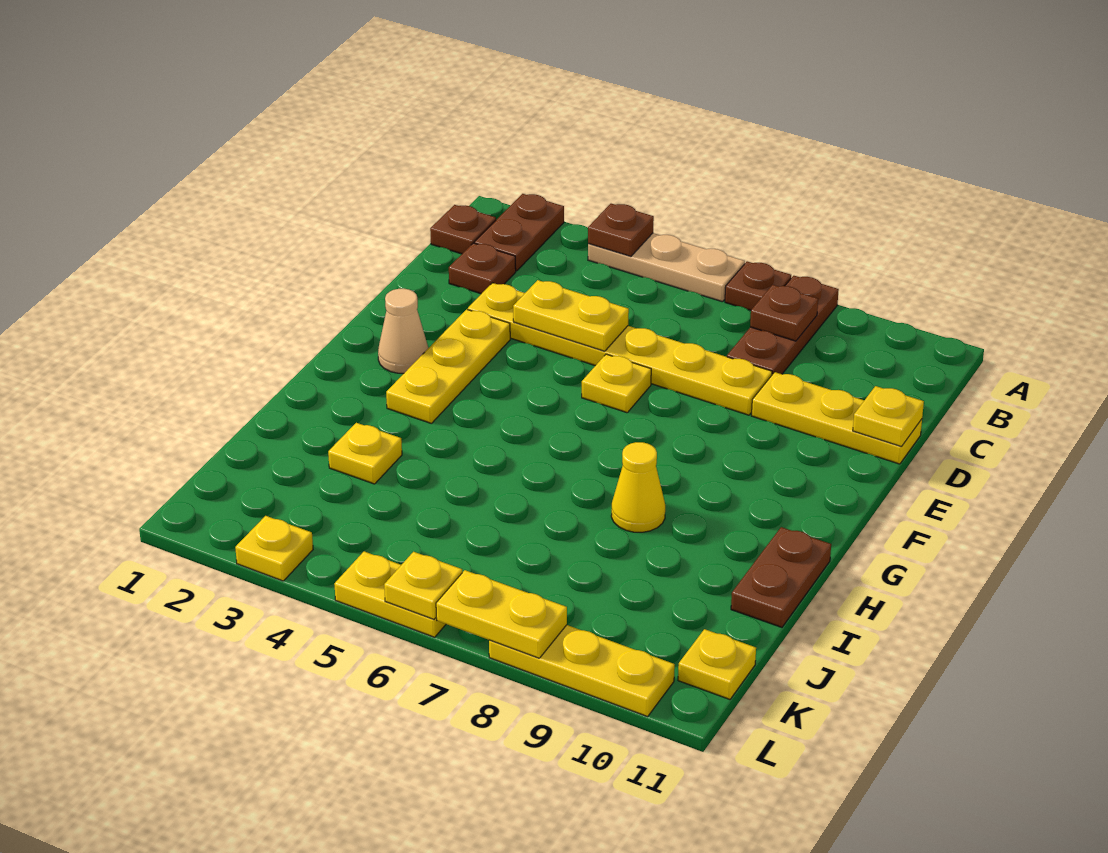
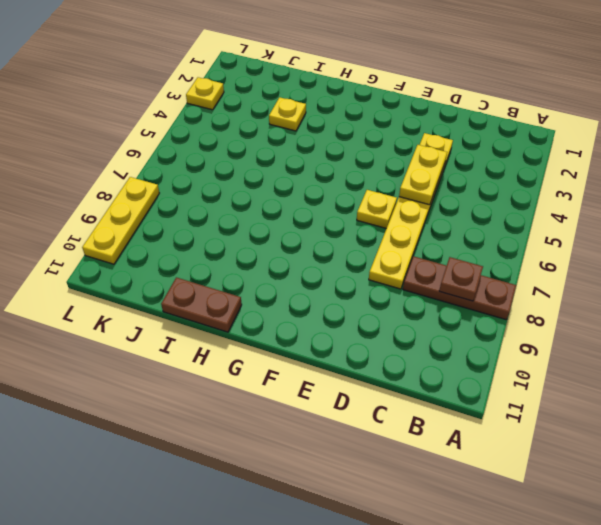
none -> brown 1x2 plate [474,194,564,271]
none -> tan 1x3 plate [588,233,745,302]
none -> brown 1x1 plate [725,261,791,310]

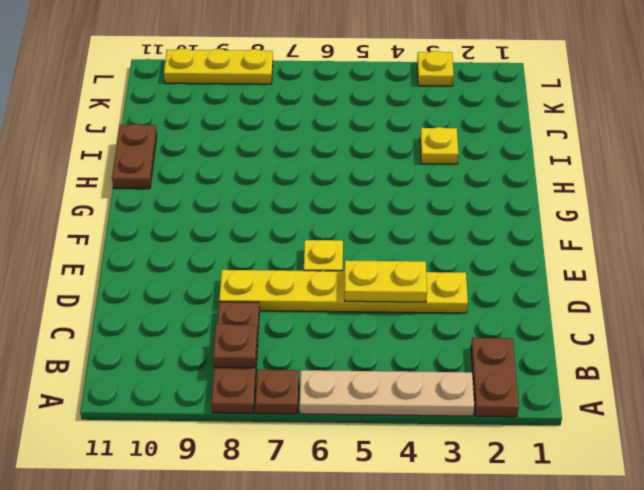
tan 1x4 plate [300,370,474,416] -> tan 1x3 plate [588,233,745,302]
none -> brown 1x1 plate [430,205,496,254]
none -> brown 1x1 plate [449,243,516,294]
none -> yellow 1x3 plate [752,372,922,464]

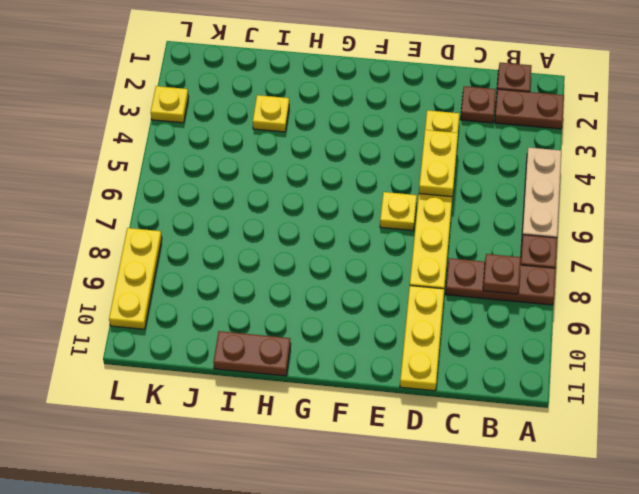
none -> yellow 1x3 plate [386,309,510,423]
none -> tan 1x1 cone [378,289,428,373]
none -> yellow 1x1 cone [611,442,665,532]

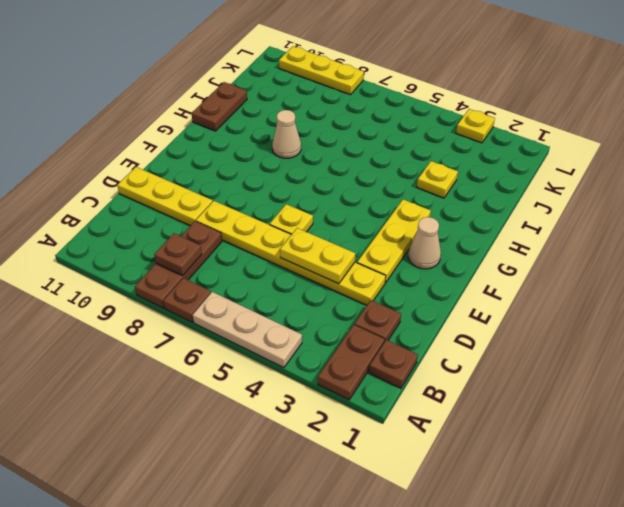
tan 1x1 cone [272,110,301,158] -> yellow 1x1 cone [611,442,665,532]
none -> yellow 1x1 plate [678,629,756,699]
none -> yellow 1x2 plate [334,551,446,637]
none -> brown 1x1 plate [588,204,654,256]

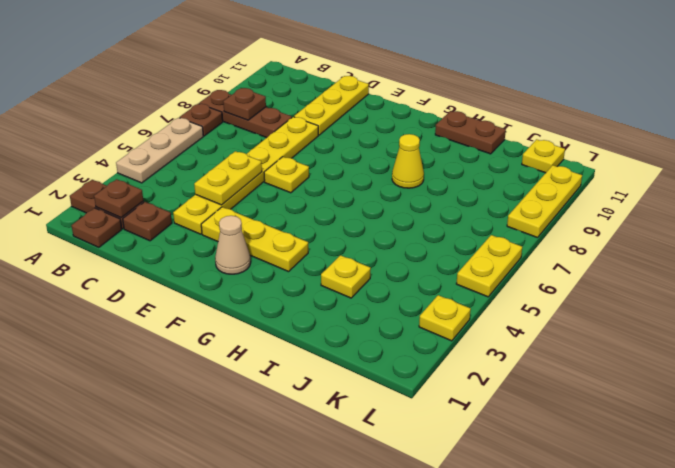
brown 1x1 plate [94,179,143,218] -> brown 1x1 plate moved to [588,204,654,256]
none -> yellow 1x1 plate [853,386,924,447]
none -> yellow 1x1 plate [384,552,462,619]
none -> yellow 1x2 plate [436,570,567,658]

